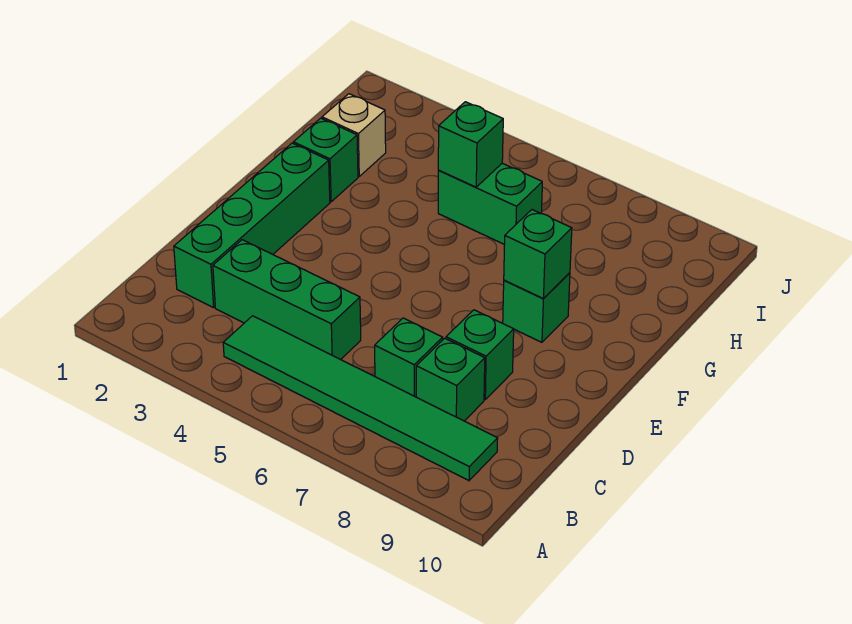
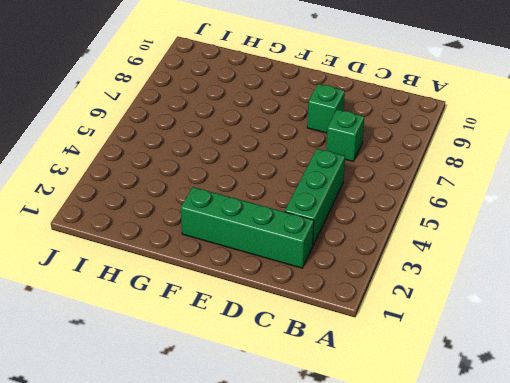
none -> green 1x6 tile [223,316,498,481]
none -> green 1x1 brick [416,338,485,421]
none -> green 1x1 brick [503,273,570,342]

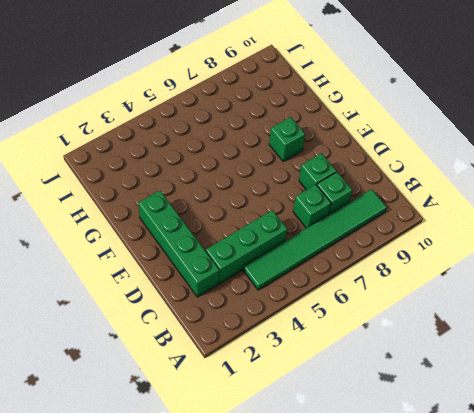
none -> green 1x1 brick [293,118,358,202]
none -> tan 1x1 brick [322,94,386,176]
none -> green 1x2 brick [438,163,542,245]

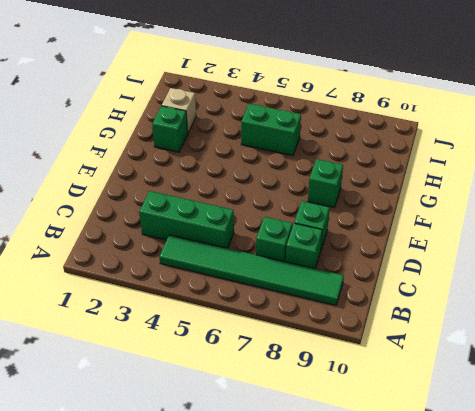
none -> green 1x4 brick [174,143,330,308]
none -> green 1x1 brick [504,210,572,299]
none -> green 1x1 brick [438,102,503,187]

